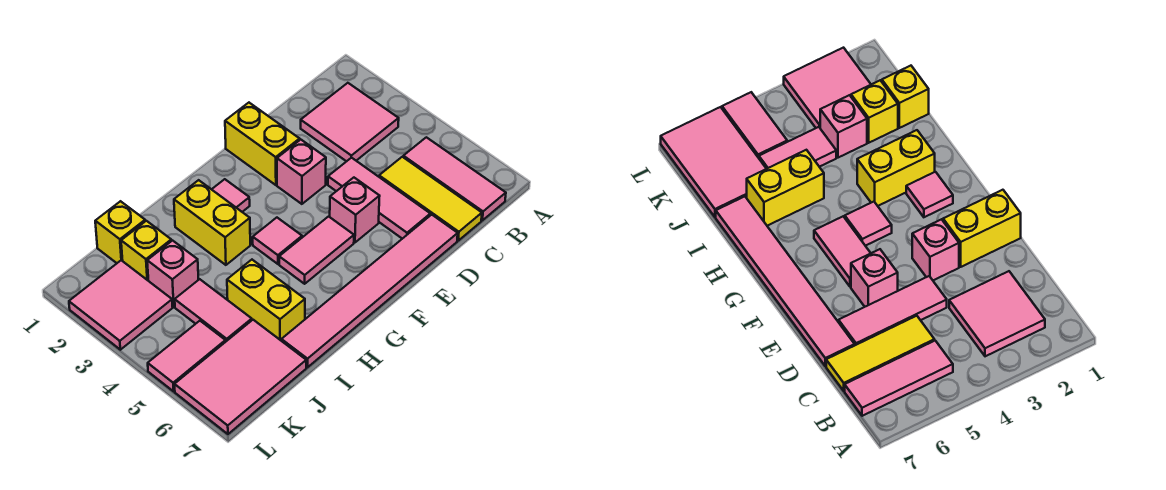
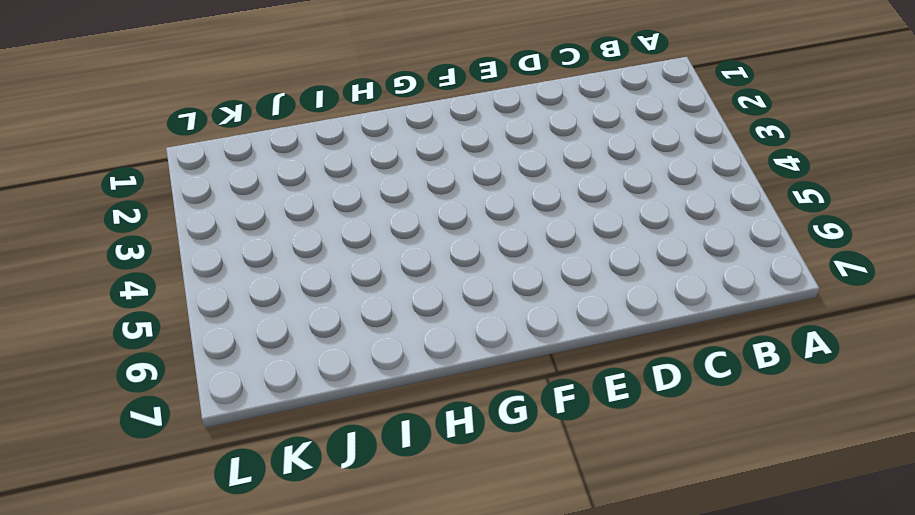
none -> pink 2x2 tile [301,83,399,161]
none -> pink 1x3 tile [403,137,506,220]
none -> yellow 1x3 tile [379,157,482,241]

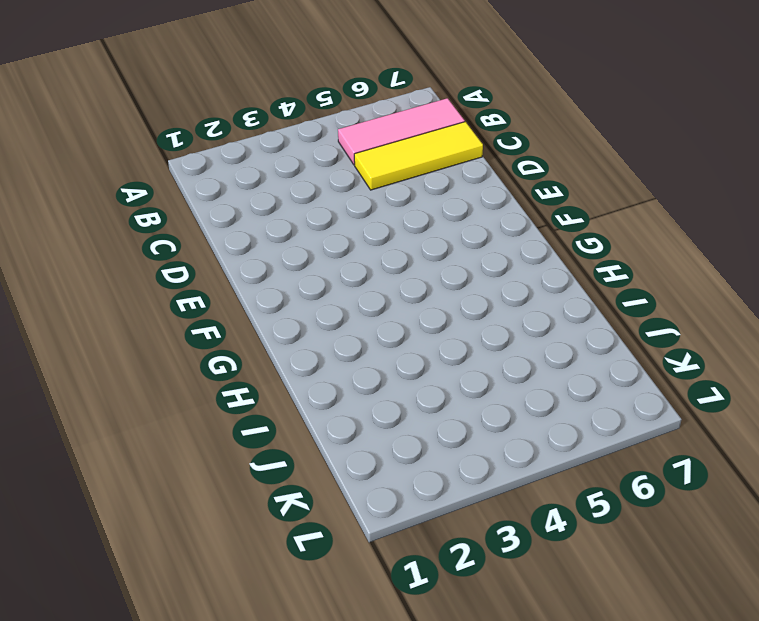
none -> pink 2x2 tile [301,83,399,161]
none -> pink 1x3 tile [328,158,430,239]
none -> pink 1x6 tile [281,215,458,367]

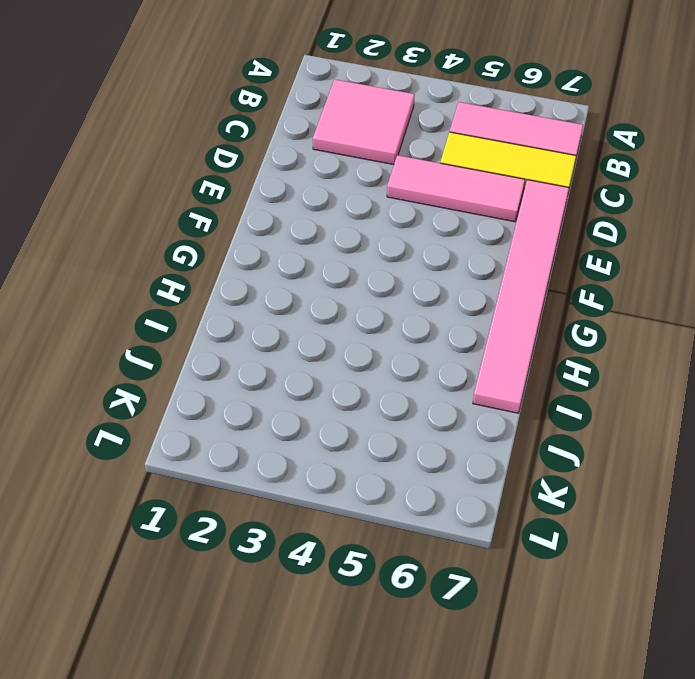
none -> yellow 1x2 brick [225,103,300,185]
none -> pink 1x1 brick [277,140,326,204]
none -> pink 1x1 brick [330,178,380,242]

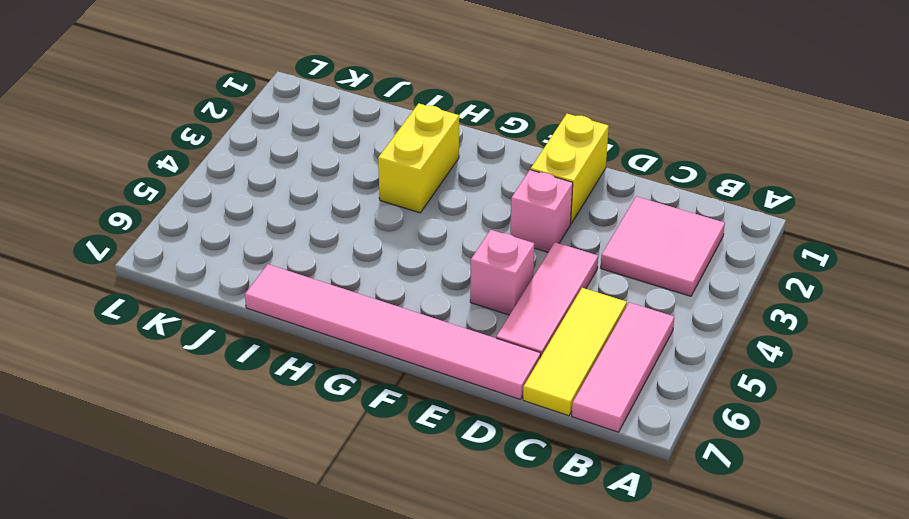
none -> pink 1x2 tile [279,217,354,284]
none -> pink 1x1 tile [212,179,250,212]
none -> pink 1x1 tile [253,218,302,264]

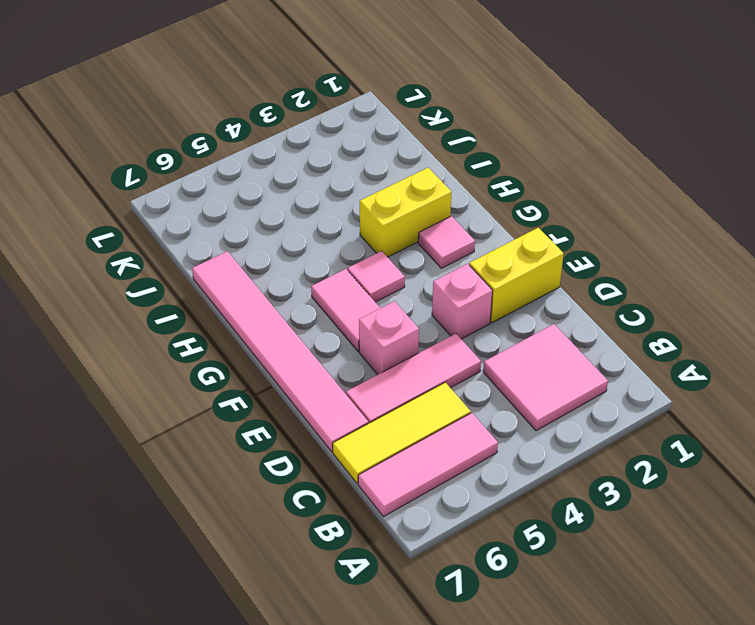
none -> yellow 1x2 brick [227,260,305,340]
none -> yellow 1x1 brick [95,201,145,263]
none -> yellow 1x1 brick [121,221,171,280]

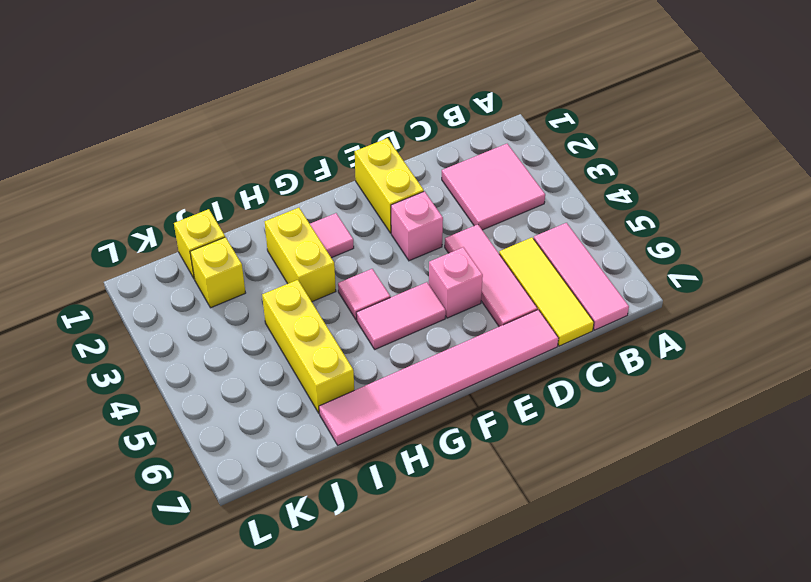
yellow 1x3 brick [262,280,354,413] -> yellow 1x2 brick [227,260,305,340]
none -> pink 1x1 brick [147,241,198,307]
none -> pink 1x2 tile [175,279,252,342]
none -> pink 2x3 tile [174,320,306,434]

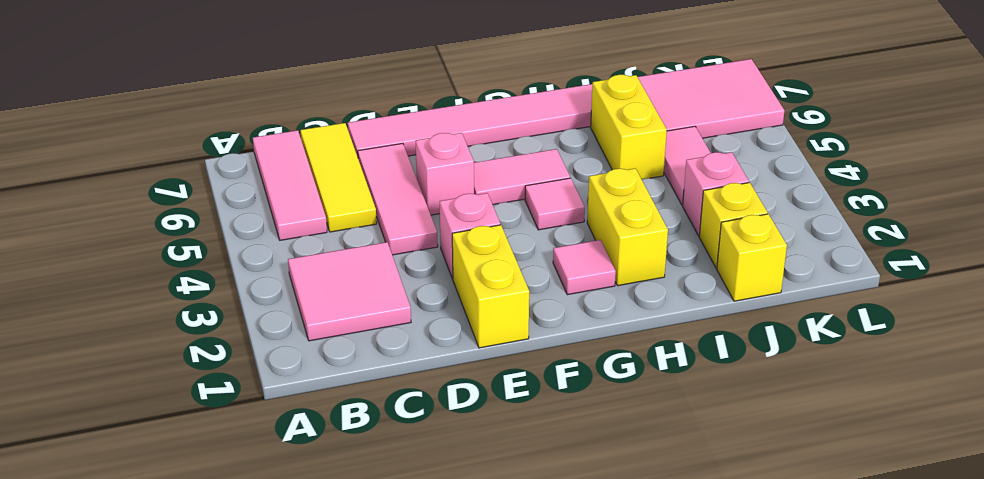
none -> pink 2x2 tile [69,260,173,350]
none -> pink 1x2 tile [148,321,225,391]

